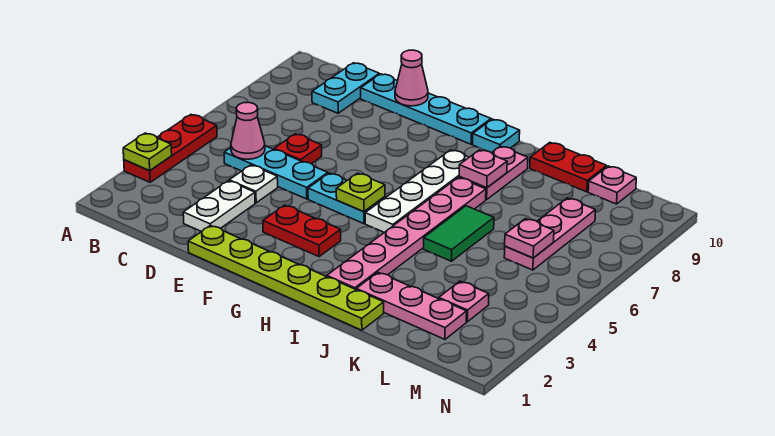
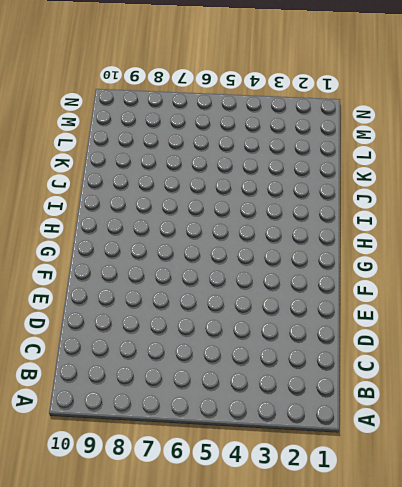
none -> red 1x3 plate [124,115,217,182]
none -> cyan 1x3 plate [224,146,328,199]
none -> cyan 1x2 plate [312,63,379,113]

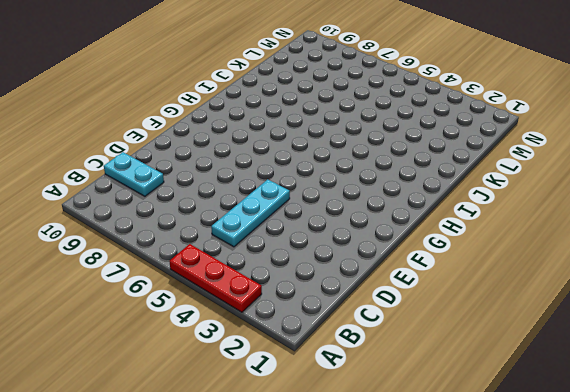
none -> white 1x2 plate [183,181,255,232]
none -> white 1x1 plate [229,165,278,203]
none -> red 1x1 plate [274,134,322,164]

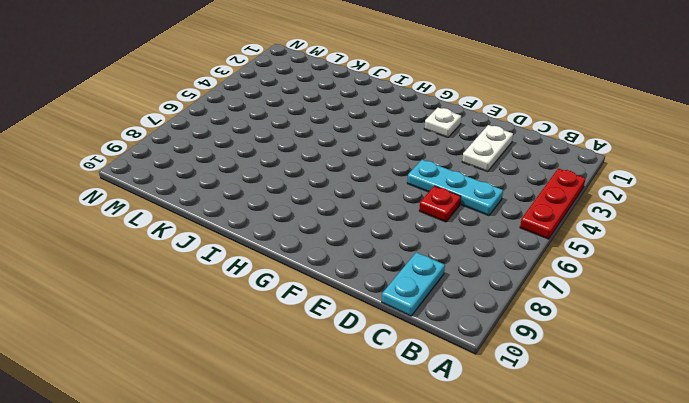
white 1x1 plate [424,108,461,137] -> white 1x1 plate moved to [229,165,278,203]
none -> cyan 1x4 plate [361,74,491,144]
none -> lime 1x6 plate [188,225,384,330]
none -> red 1x2 plate [263,205,341,257]

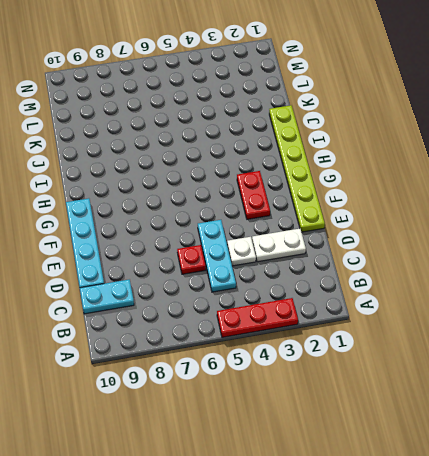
none -> cyan 1x2 plate [308,173,385,224]
none -> white 1x4 plate [365,150,469,232]
none -> cyan 1x1 plate [473,119,520,153]

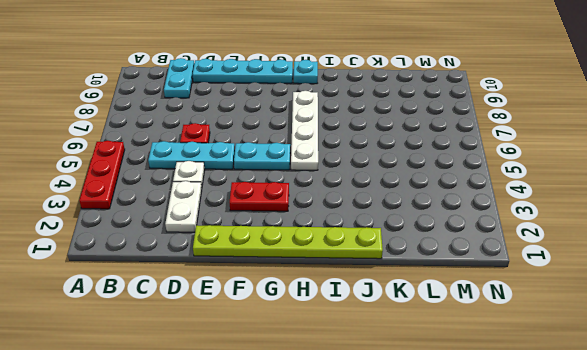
none -> pink 1x6 plate [327,178,486,289]
none -> pink 1x2 plate [459,146,528,200]
none -> pink 1x3 plate [356,272,467,339]

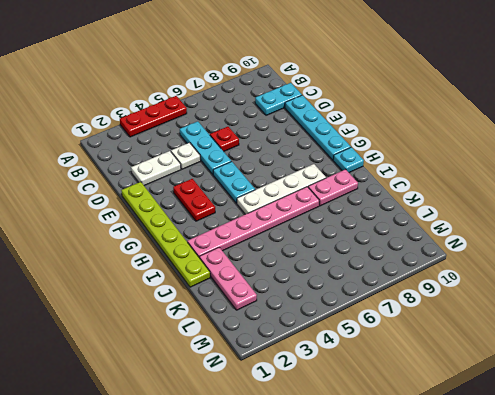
none -> green 1x2 tile [424,206,494,261]
none -> red 1x2 plate [530,143,607,192]
none -> pink 1x1 plate [439,281,489,322]

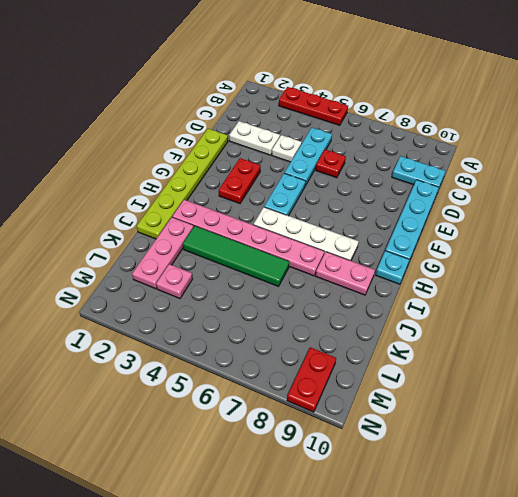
green 1x4 tile [183,226,289,287] -> green 1x2 tile [424,206,494,261]
red 1x2 plate [287,347,336,412] -> red 1x2 plate moved to [530,143,607,192]
none -> pink 1x3 plate [504,198,595,270]
none -> pink 1x1 plate [588,166,636,204]
none -> lime 1x1 plate [123,133,172,171]

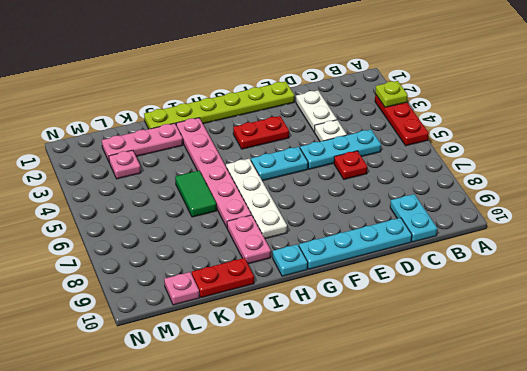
none -> pink 1x3 plate [504,198,595,270]
none -> pink 1x1 cone [231,102,265,159]
none -> pink 1x1 cone [395,50,428,106]

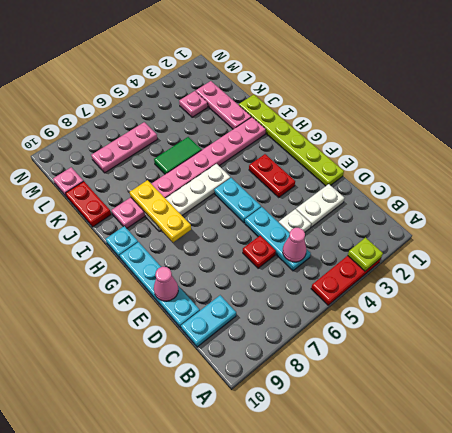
yellow 1x3 plate [130,180,191,242] -> pink 1x1 plate [459,150,507,188]
none -> lime 1x1 plate [336,173,385,212]
none -> pink 1x1 plate [505,219,554,258]

